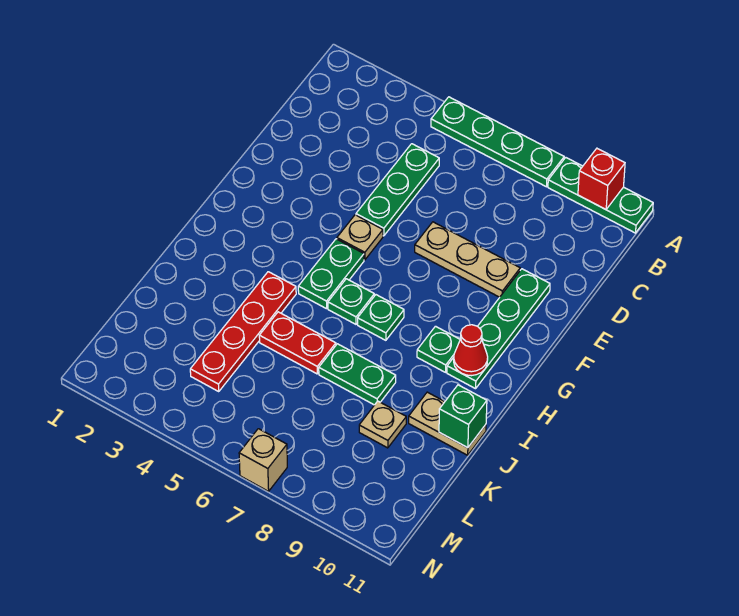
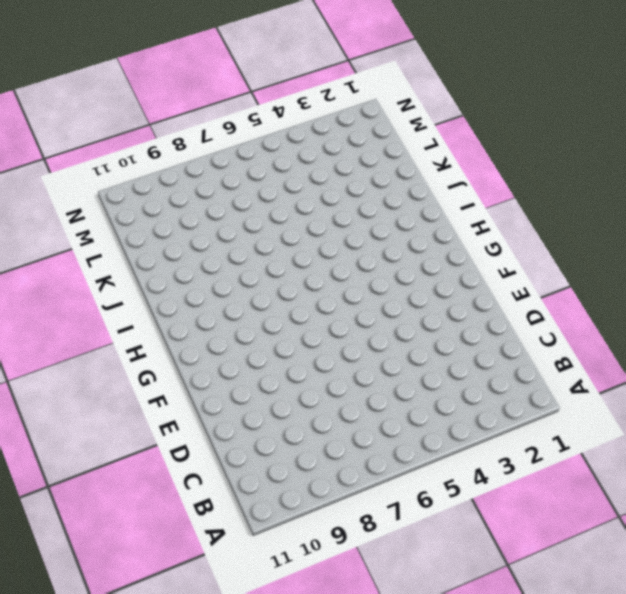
none -> green 1x4 plate [431,97,564,187]
none -> green 1x3 plate [548,158,653,233]
none -> green 1x3 plate [356,144,439,236]

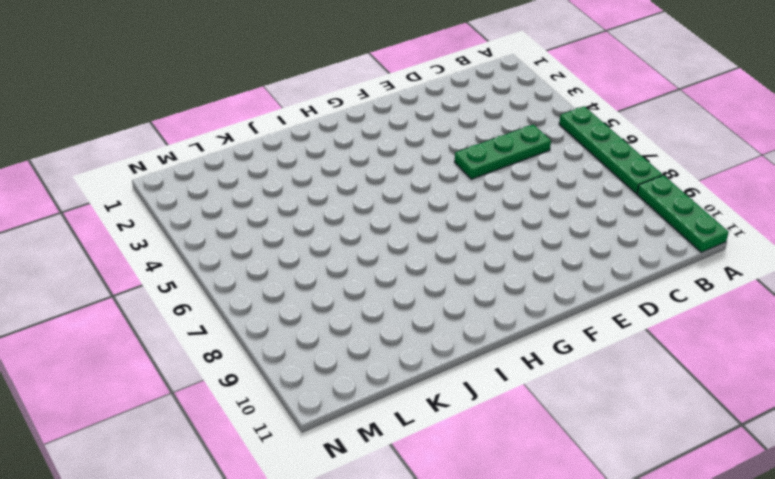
none -> tan 1x3 plate [415,222,520,297]
none -> green 1x4 plate [447,269,550,389]
none -> tan 1x1 plate [337,215,383,260]

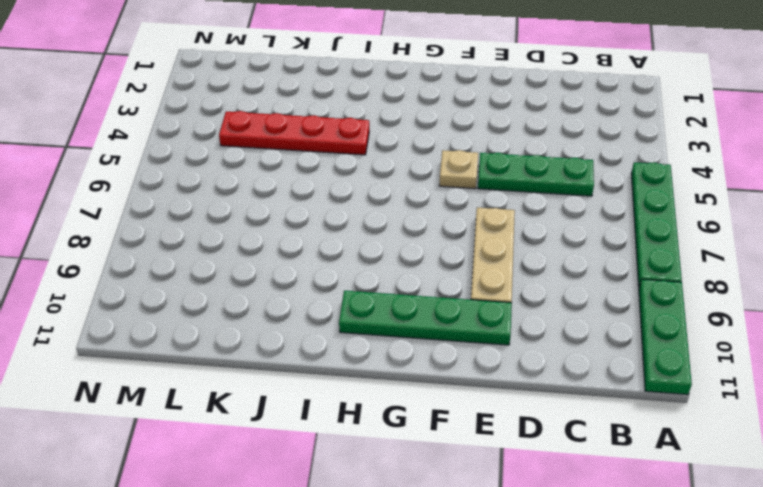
none -> green 1x2 plate [298,239,364,309]
none -> green 1x1 plate [328,279,374,324]
none -> green 1x1 plate [358,295,404,340]

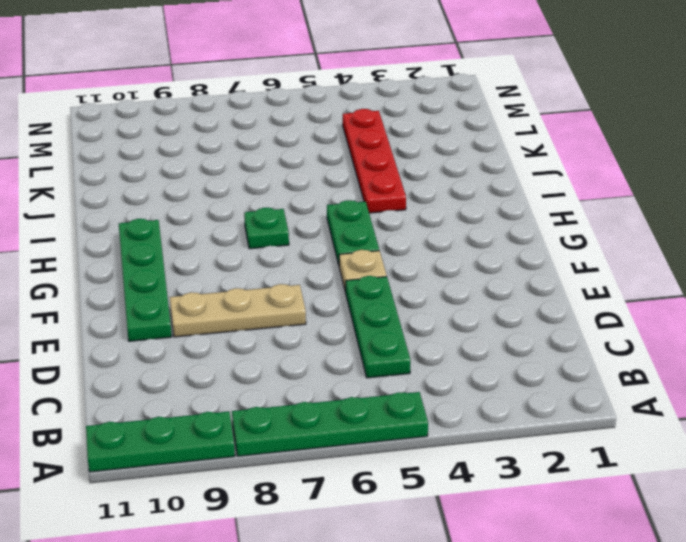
none -> green 1x1 plate [328,279,374,324]
none -> green 1x1 plate [417,326,460,372]
none -> red 1x2 plate [259,312,336,374]

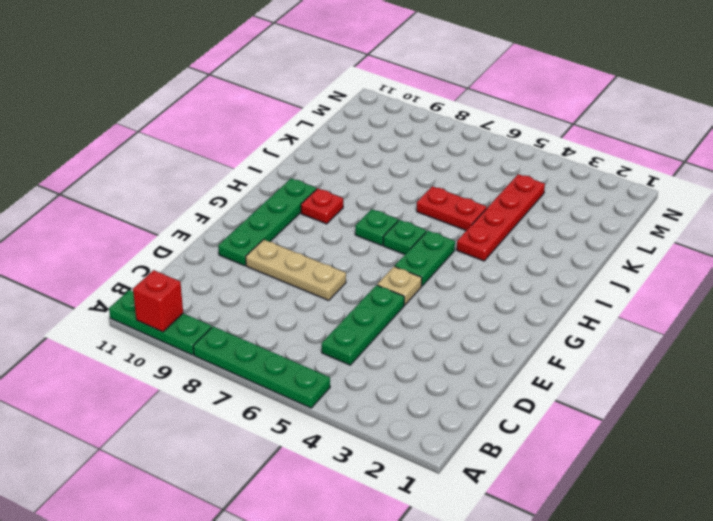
red 1x1 plate [301,188,343,224] -> green 1x1 plate [417,326,460,372]
none -> green 1x2 plate [319,344,396,405]
none -> tan 1x2 plate [409,392,486,455]
none -> tan 1x1 plate [359,401,406,448]

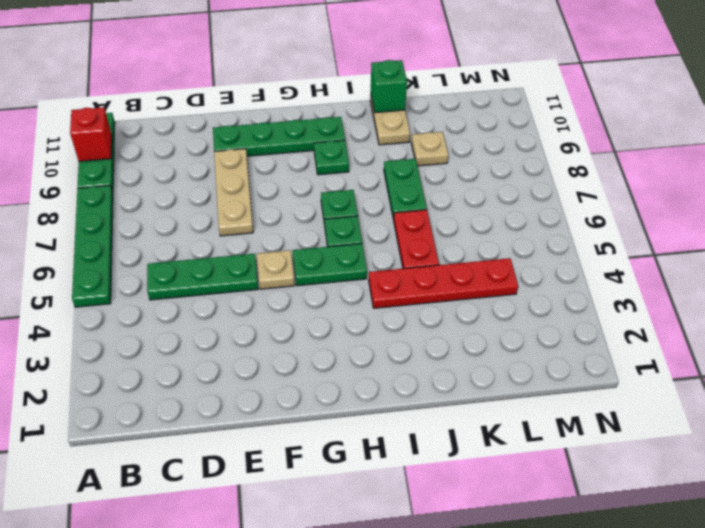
none -> tan 1x1 brick [239,429,287,491]
none -> red 1x1 cone [454,325,488,376]

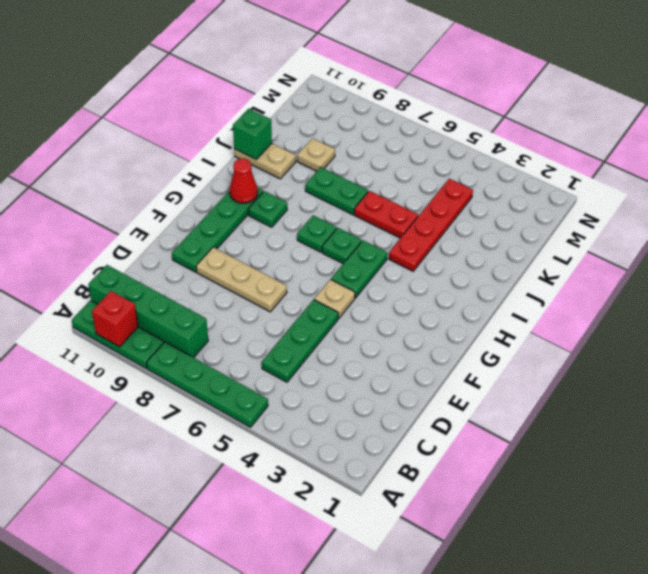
green 1x4 brick [88,265,208,358] -> none
none -> tan 1x1 brick [239,429,287,491]

